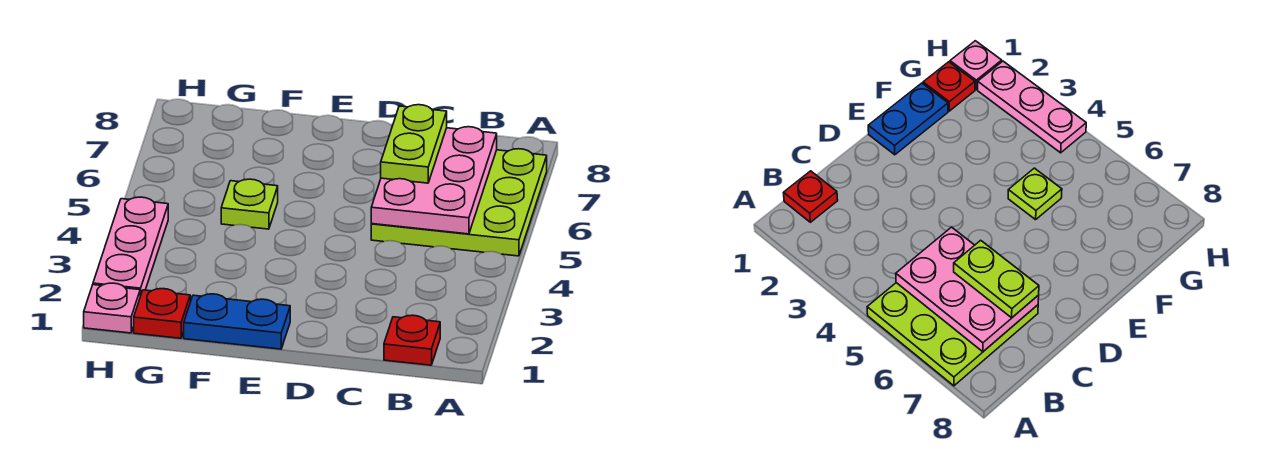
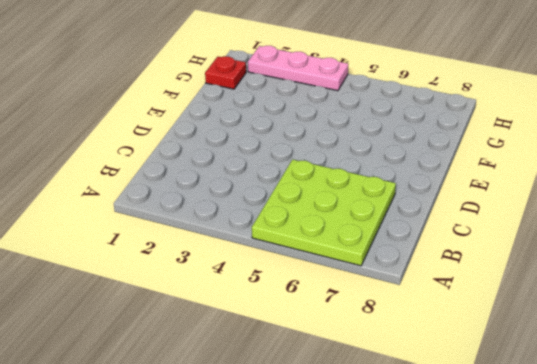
none -> red 1x1 plate [384,315,440,365]
none -> blue 1x2 plate [184,294,290,349]

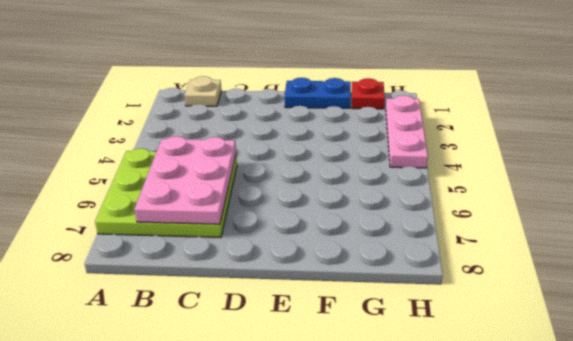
tan 1x1 plate [185,76,221,106] -> red 1x1 plate [384,315,440,365]
none -> lime 1x1 plate [221,179,278,229]
none -> pink 1x1 plate [84,283,140,333]

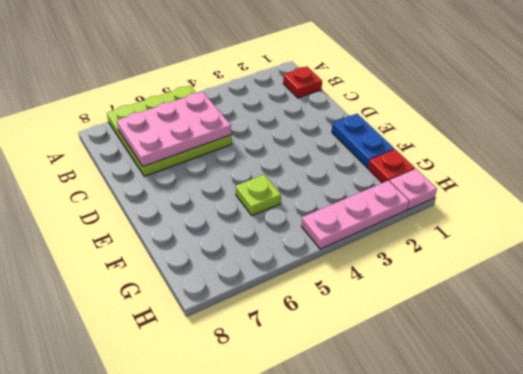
none -> lime 1x2 plate [381,105,447,183]

